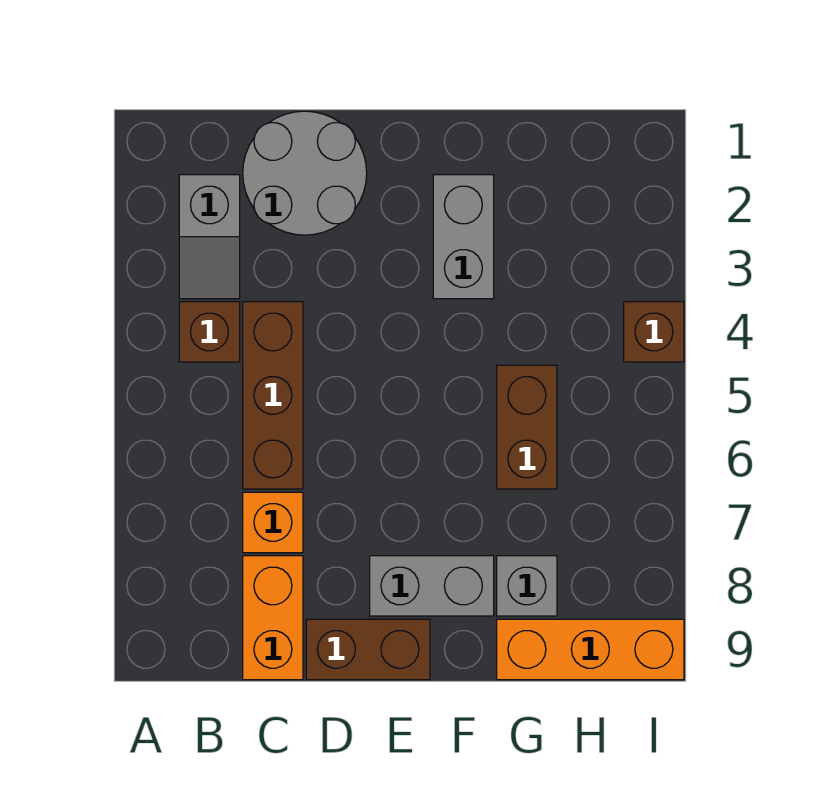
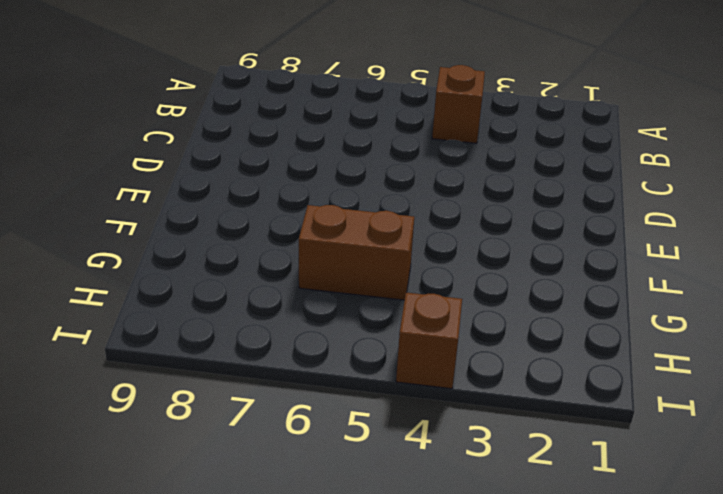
none -> grey 1x2 slope [179,175,240,299]
none -> grey 2x2 round brick [243,111,367,235]
none -> brown 1x3 brick [243,302,303,489]

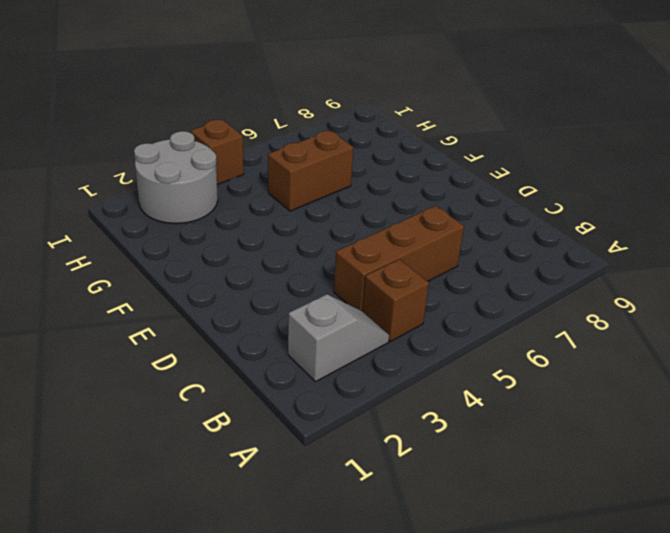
grey 2x2 round brick [134,131,218,224] -> grey 2x2 round brick moved to [243,111,367,235]
none -> orange 1x1 brick [243,492,303,553]
none -> orange 1x2 brick [243,556,303,680]
none -> brown 1x2 brick [306,619,430,680]

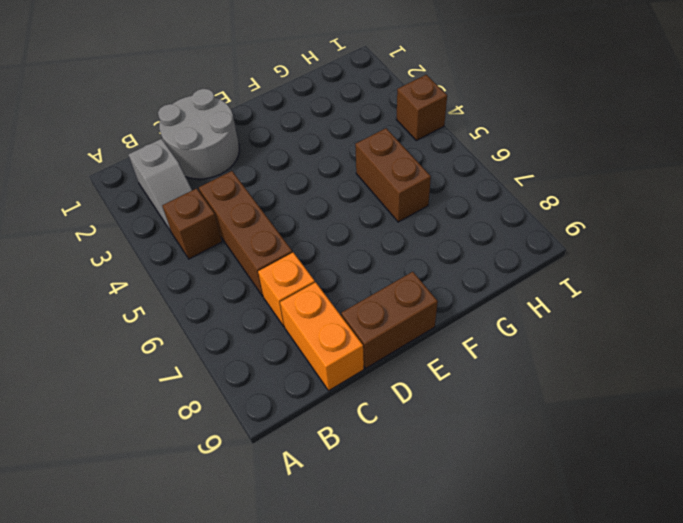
none -> grey 1x2 brick [370,556,494,616]
none -> grey 1x2 brick [433,175,494,299]
none -> grey 1x1 brick [497,556,557,616]

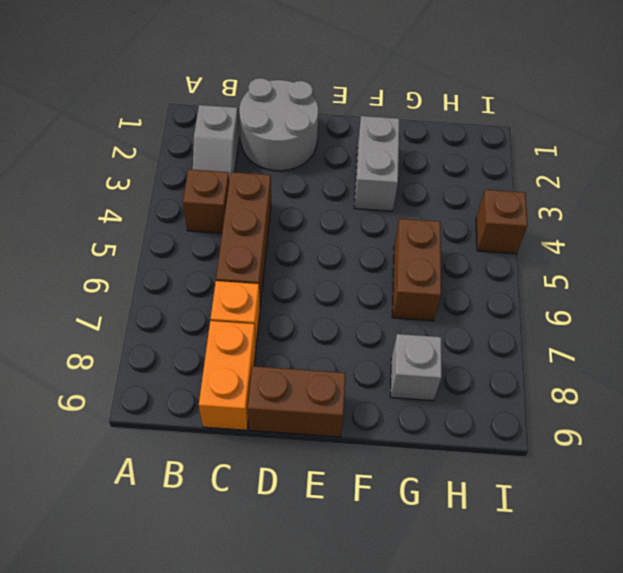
none -> grey 1x2 brick [370,556,494,616]
none -> orange 1x3 brick [497,619,684,680]

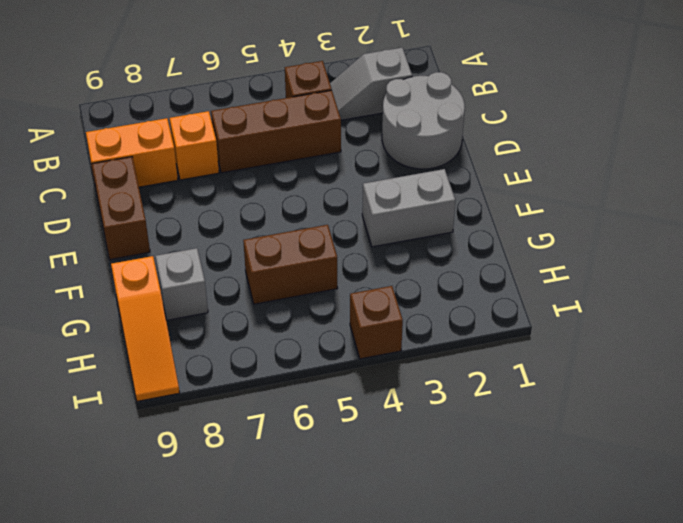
orange 1x3 slope [111,256,180,401] -> orange 1x3 brick [497,619,684,680]
none -> grey 1x2 brick [370,556,494,616]

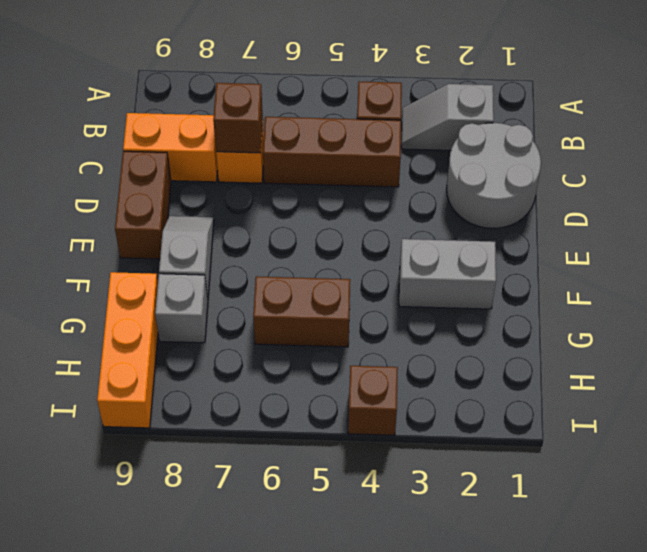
brown 1x1 brick [213,83,263,153] -> none
grey 1x2 slope [159,216,214,299] -> grey 1x2 brick [370,556,494,616]

